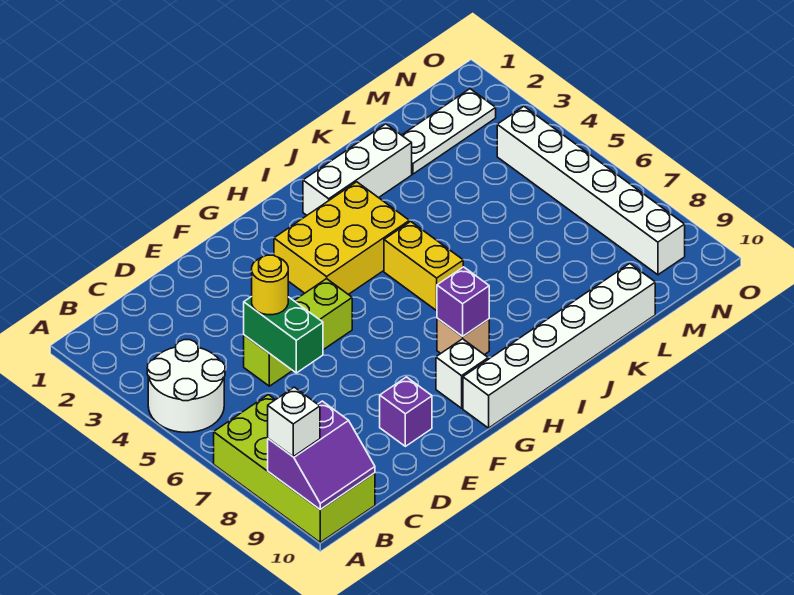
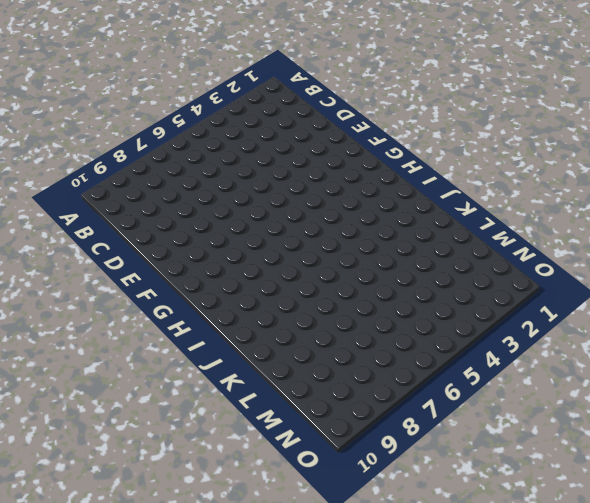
none -> white 2x2 round brick [147,340,225,433]
none -> lime 2x4 brick [214,395,375,542]
none -> lime 1x3 brick [244,279,352,386]

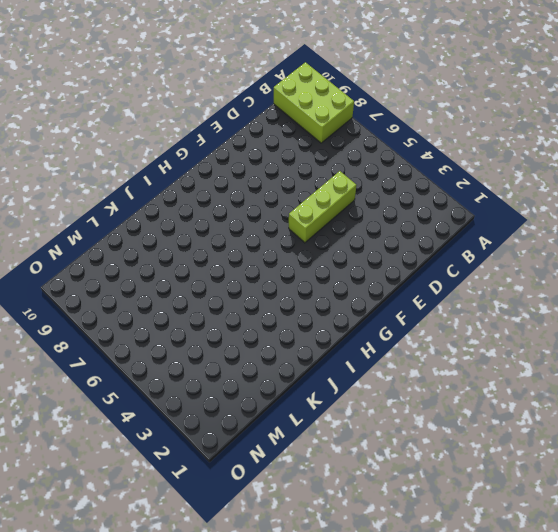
lime 2x3 brick [274,62,354,143] -> lime 2x4 brick [214,395,375,542]
none -> white 2x2 round brick [147,340,225,433]
none -> purple 1x1 brick [380,377,432,446]
none -> yellow 2x3 brick [274,182,409,295]

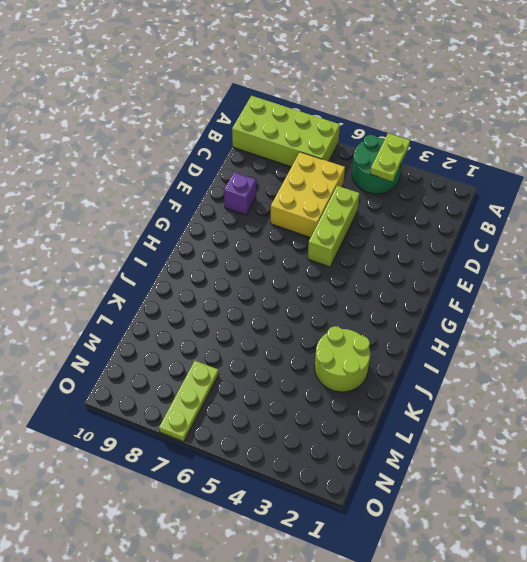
green 2x2 round brick [352,135,402,194] -> white 2x2 round brick [147,340,225,433]
lime 1x2 plate [370,133,410,181] -> none
yellow 2x3 brick [271,152,345,238] -> yellow 2x3 brick moved to [274,182,409,295]
lime 2x2 round brick [315,326,370,392] -> white 1x3 brick [303,124,412,215]
lime 1x3 plate [159,361,219,442] -> white 1x6 brick [497,106,685,275]
none -> white 1x1 brick [436,339,488,408]
none -> white 1x6 brick [463,263,655,428]
none -> tan 1x1 brick [437,318,489,355]

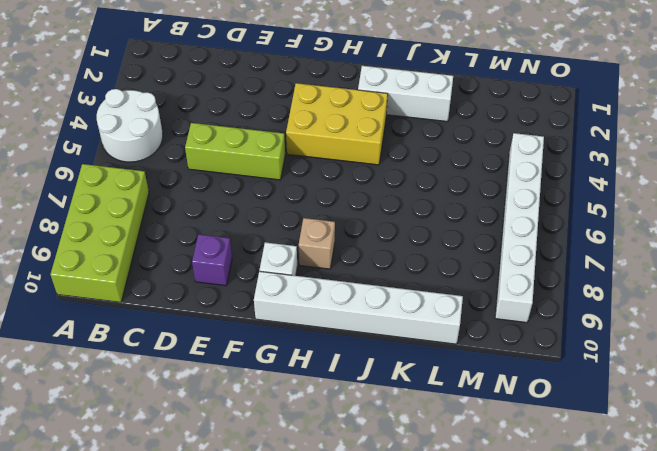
none -> yellow 1x2 brick [384,221,463,311]
none -> white 1x3 plate [402,89,496,174]
none -> purple 2x2 slope [268,401,375,510]

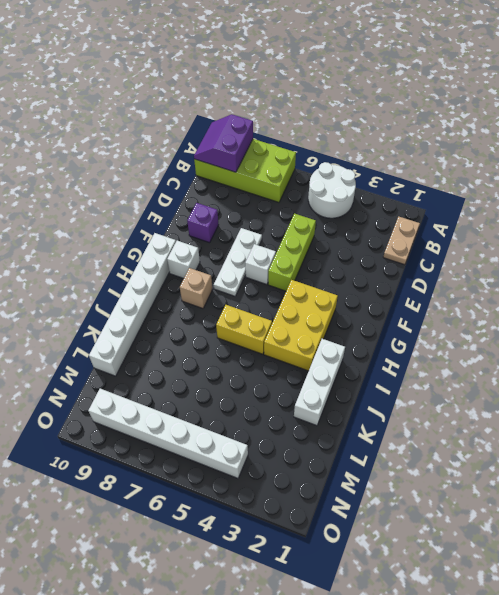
tan 1x2 plate [383,217,420,265] -> none
white 1x3 plate [214,228,262,296] -> white 1x3 plate moved to [402,89,496,174]
white 1x1 brick [245,244,276,284] -> white 1x1 brick moved to [268,387,320,456]
none -> green 1x2 brick [244,297,323,373]
none -> purple 1x1 brick [437,267,489,336]
none -> yellow 1x1 round brick [252,255,288,315]

